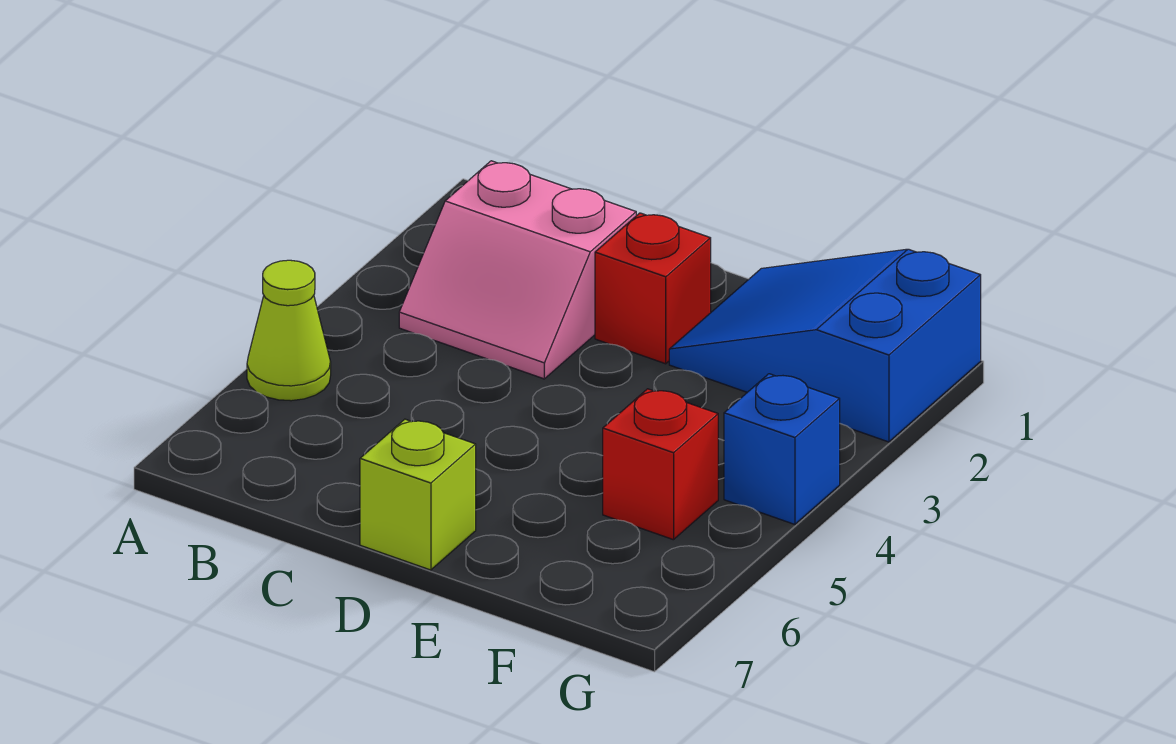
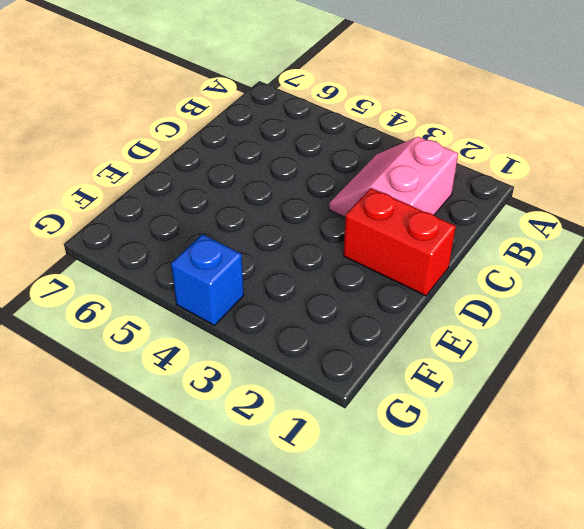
red 1x2 brick [343,188,456,296] -> red 1x1 brick [595,213,711,364]
none -> lime 1x1 cone [247,260,331,401]
none -> lime 1x1 brick [360,419,476,570]

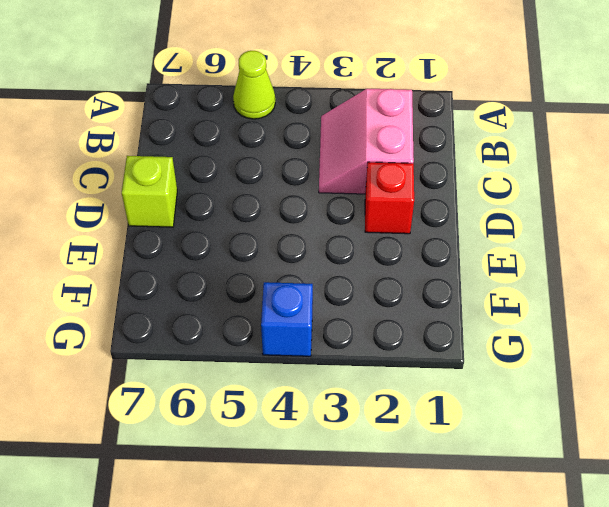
none -> blue 2x3 slope [669,249,981,442]
none -> red 1x1 brick [603,389,718,540]

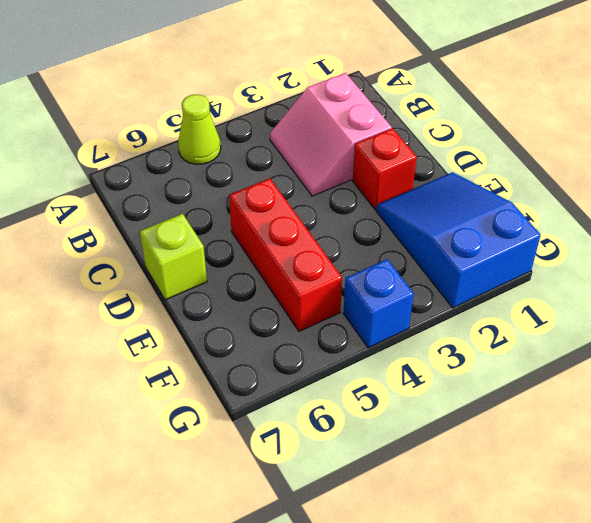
red 1x3 brick [229,178,342,331] -> red 1x1 brick [603,389,718,540]

